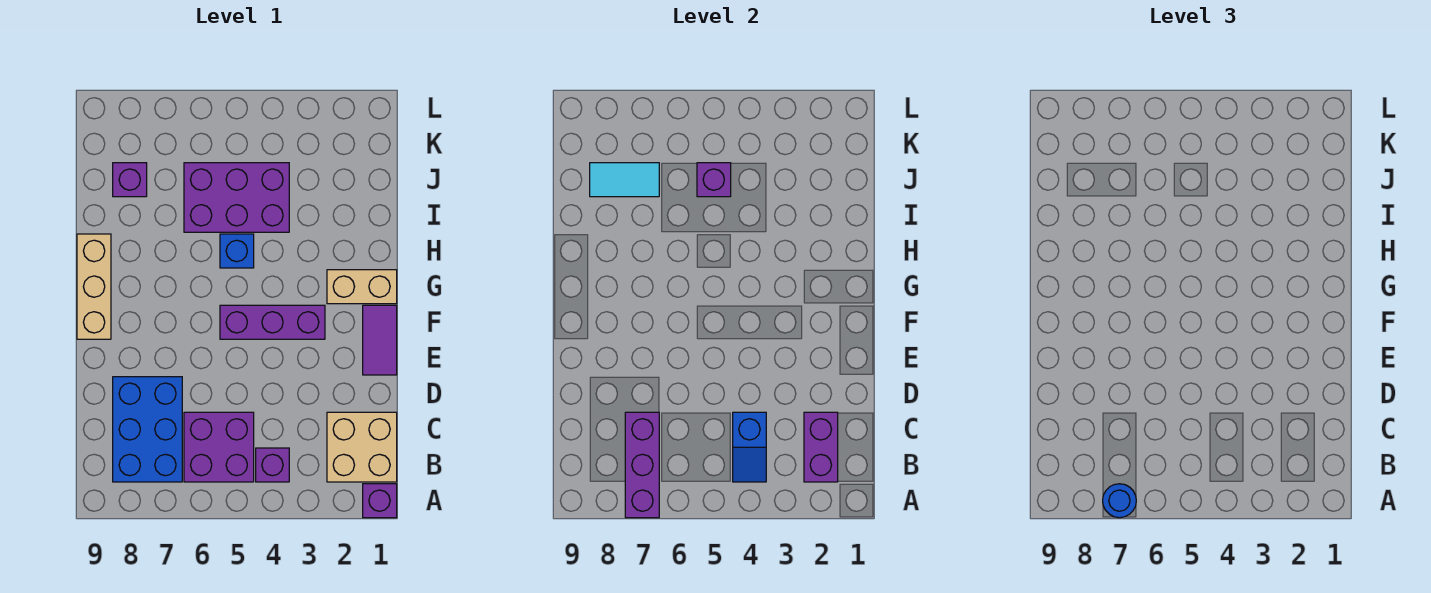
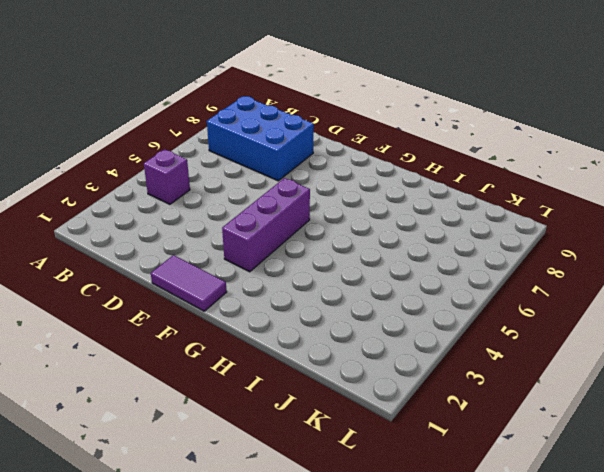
none -> purple 1x1 brick [363,484,397,518]
none -> tan 2x2 brick [327,412,397,482]
none -> purple 2x2 brick [184,412,254,482]

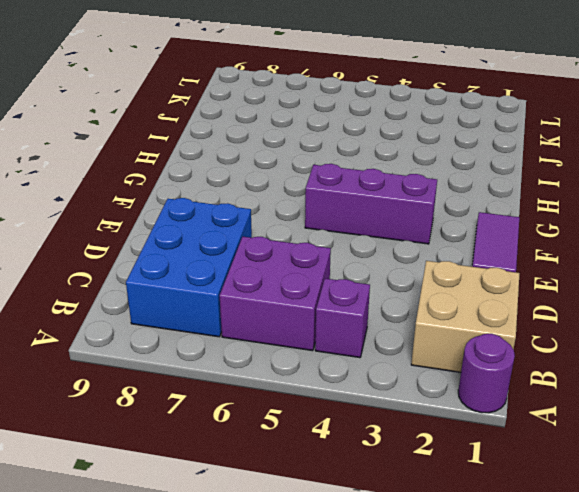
purple 1x1 round brick [458,334,515,413] -> purple 1x1 brick [363,484,397,518]
none -> tan 1x3 brick [77,234,111,339]
none -> tan 1x2 brick [327,270,397,304]
none -> blue 1x1 brick [220,234,254,268]

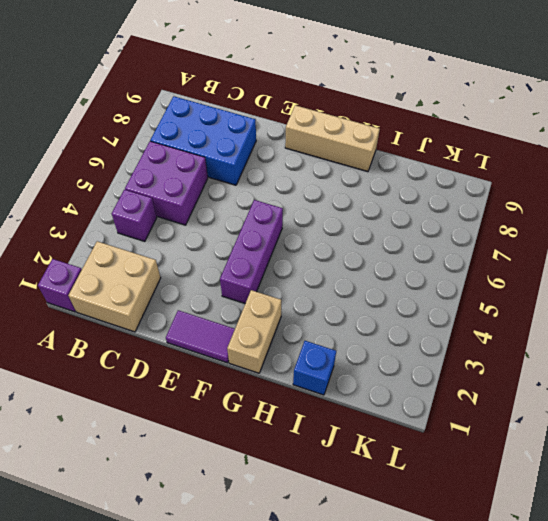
blue 1x1 brick [293,341,336,395] -> blue 1x1 brick moved to [220,234,254,268]
none -> purple 2x3 brick [184,163,289,232]
none -> purple 1x1 brick [113,163,147,197]
none -> purple 1x3 brick [625,412,659,518]

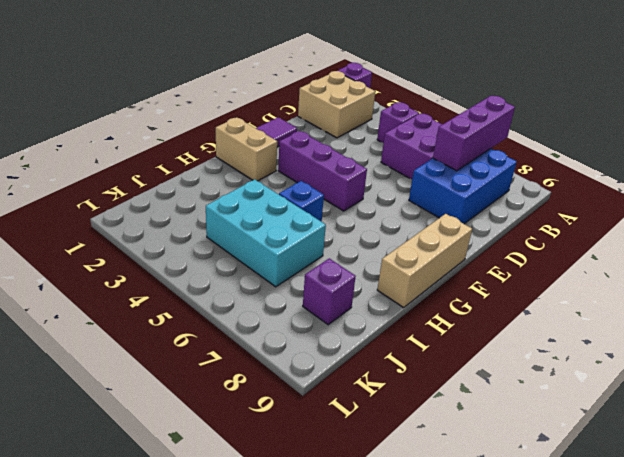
cyan 2x3 brick [206,179,326,287] -> purple 2x3 brick [184,163,289,232]
none -> purple 1x2 brick [804,412,838,482]
none -> blue 1x2 slope [733,412,766,482]
none -> purple 1x1 brick [697,163,731,197]

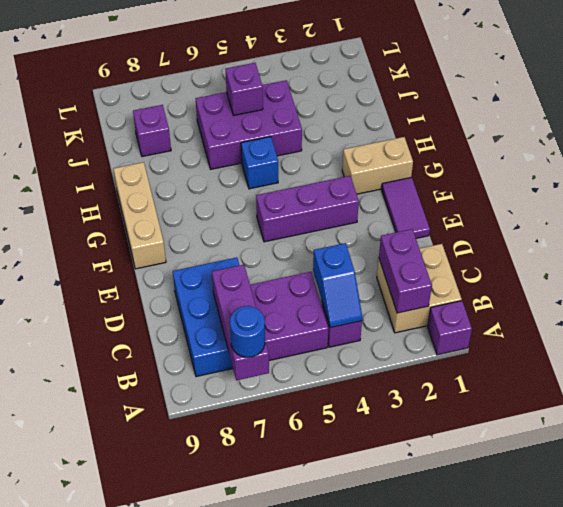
none -> cyan 1x2 tile [590,163,659,197]

